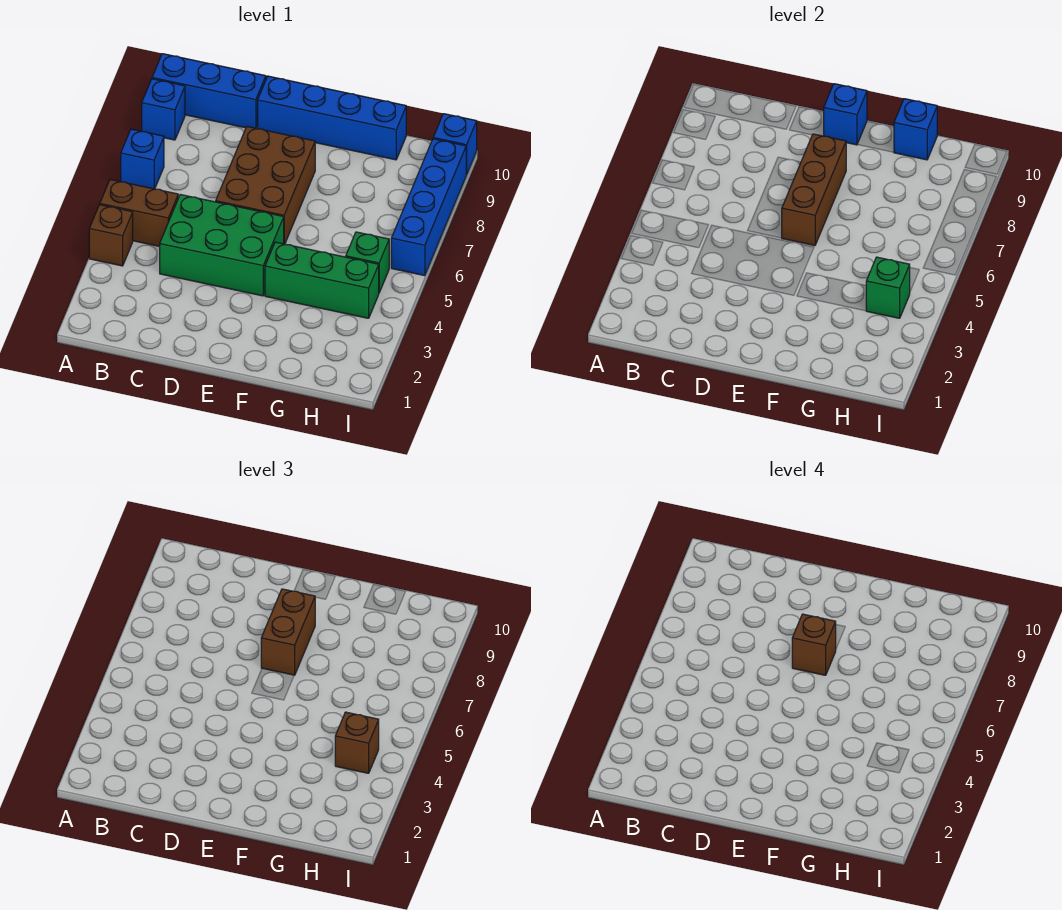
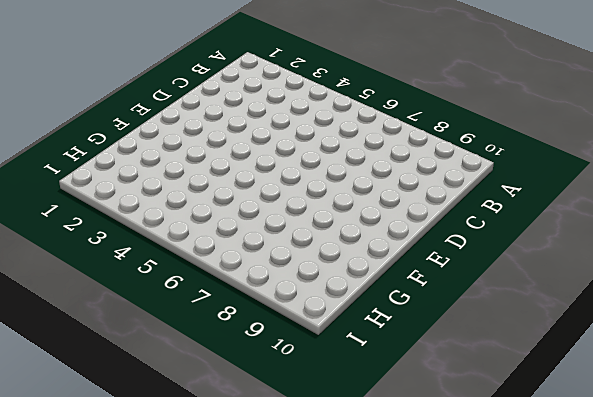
none -> brown 1x1 brick [89,205,133,266]
none -> brown 1x2 brick [100,180,178,246]
none -> blue 1x1 brick [121,129,164,189]

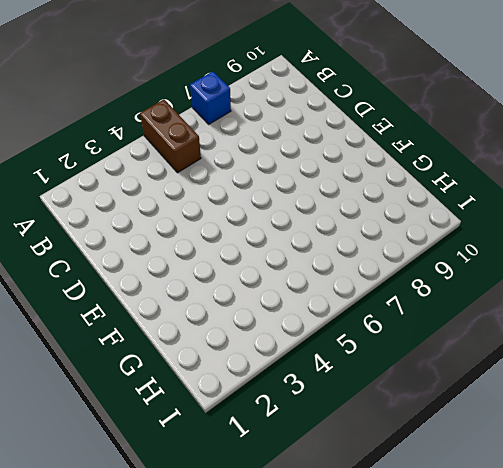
none -> brown 1x1 brick [89,205,133,266]
none -> blue 1x1 brick [142,79,185,140]
none -> blue 1x3 brick [152,54,266,128]

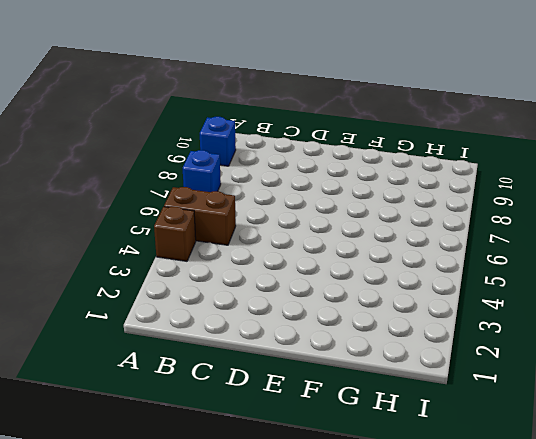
none -> blue 1x3 brick [152,54,266,128]
none -> green 2x3 brick [160,194,284,296]
none -> brown 2x3 brick [216,127,315,244]

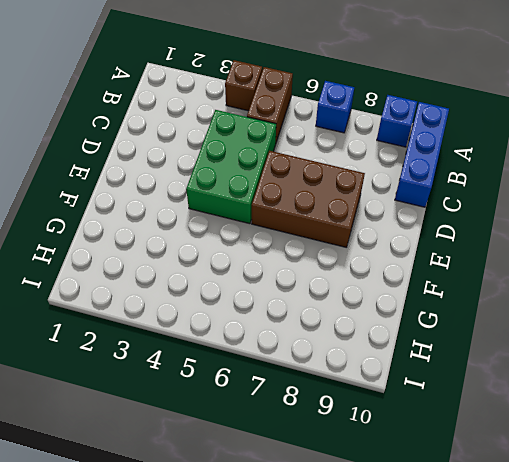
none -> blue 1x4 brick [258,76,406,160]
none -> green 1x3 brick [265,242,379,318]
none -> green 1x1 brick [346,232,389,292]

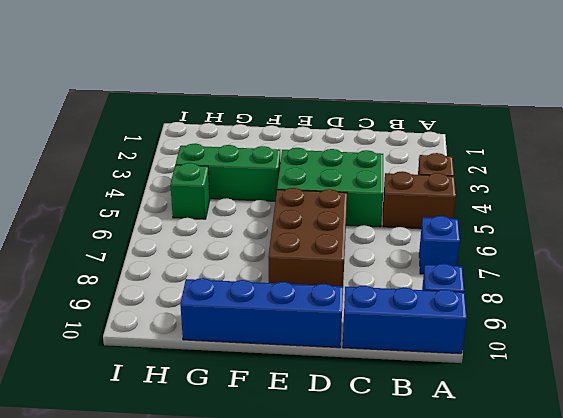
none -> blue 1x4 brick [391,139,466,276]
none -> blue 1x1 brick [433,114,477,175]
none -> brown 1x3 brick [782,134,846,246]

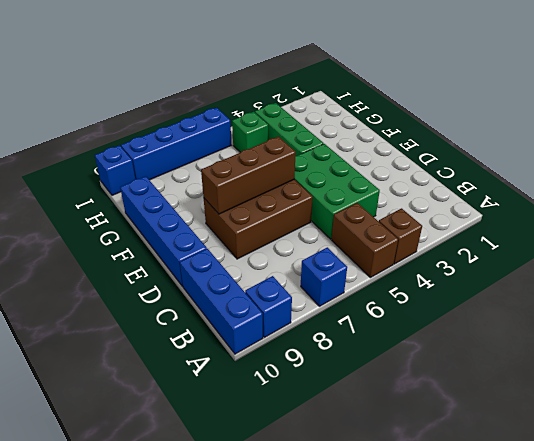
none -> blue 1x1 brick [824,84,867,145]
none -> blue 1x1 brick [894,99,937,160]
none -> green 1x1 brick [866,257,910,318]

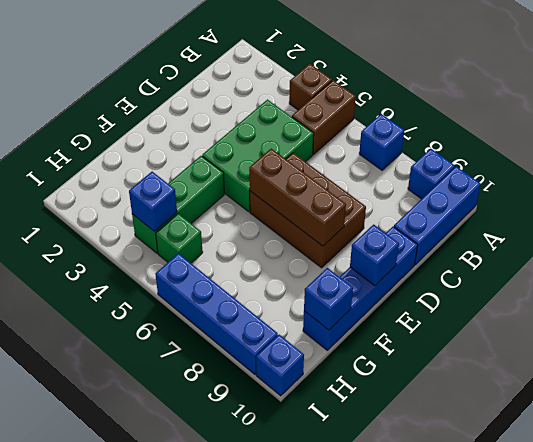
blue 1x1 brick [129,172,177,232] -> green 1x1 brick [866,257,910,318]
none -> brown 1x2 brick [261,589,315,675]
none -> brown 1x1 brick [335,712,379,773]
none -> brown 1x1 brick [792,614,836,675]

